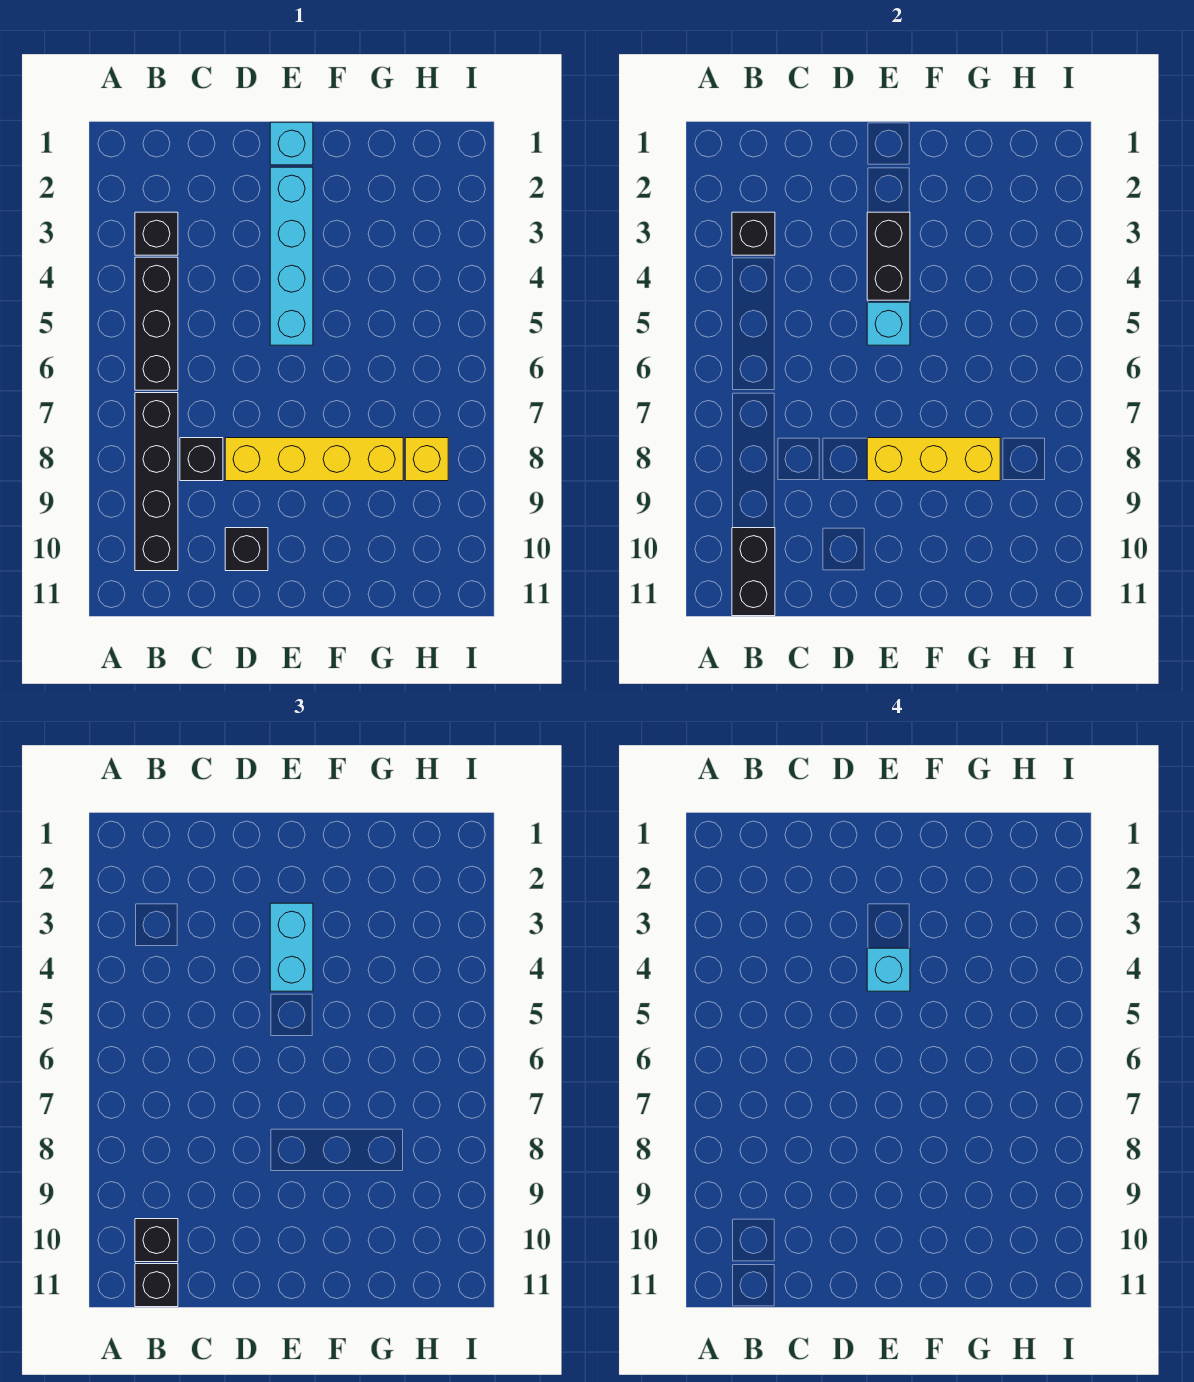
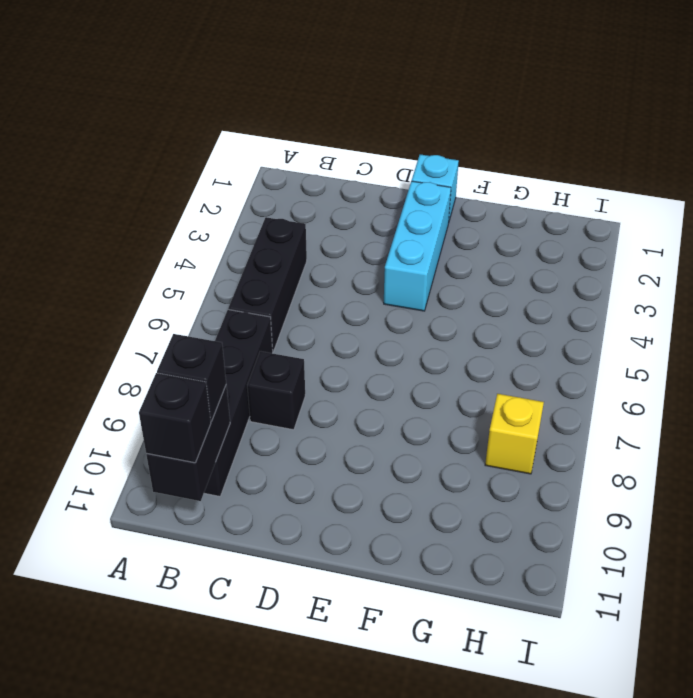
cyan 1x3 brick [384,181,451,311] -> cyan 1x4 brick [270,167,313,345]
none -> black 1x1 brick [135,212,178,255]
none -> yellow 1x4 brick [225,438,403,481]
none -> black 1x1 brick [225,528,268,571]

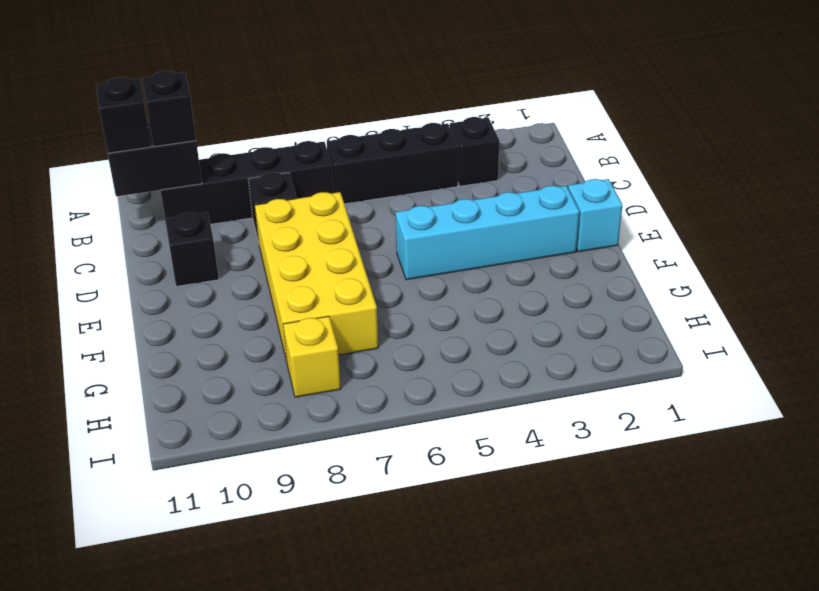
yellow 2x4 brick [255,192,378,361] -> yellow 1x4 brick [225,438,403,481]
none -> black 1x1 brick [732,212,775,255]
none -> black 1x2 brick [867,212,910,300]
none -> cyan 1x1 brick [867,302,910,345]

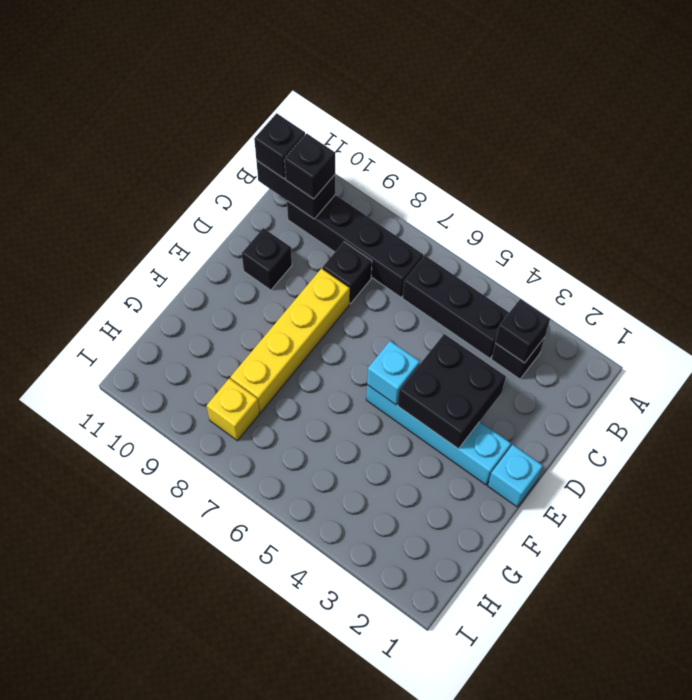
black 2x2 brick [398,334,506,449] -> black 1x2 brick [867,212,910,300]
none -> yellow 1x3 brick [867,438,1000,481]
none -> cyan 1x2 brick [270,903,313,991]
none -> cyan 1x1 brick [867,948,910,991]

